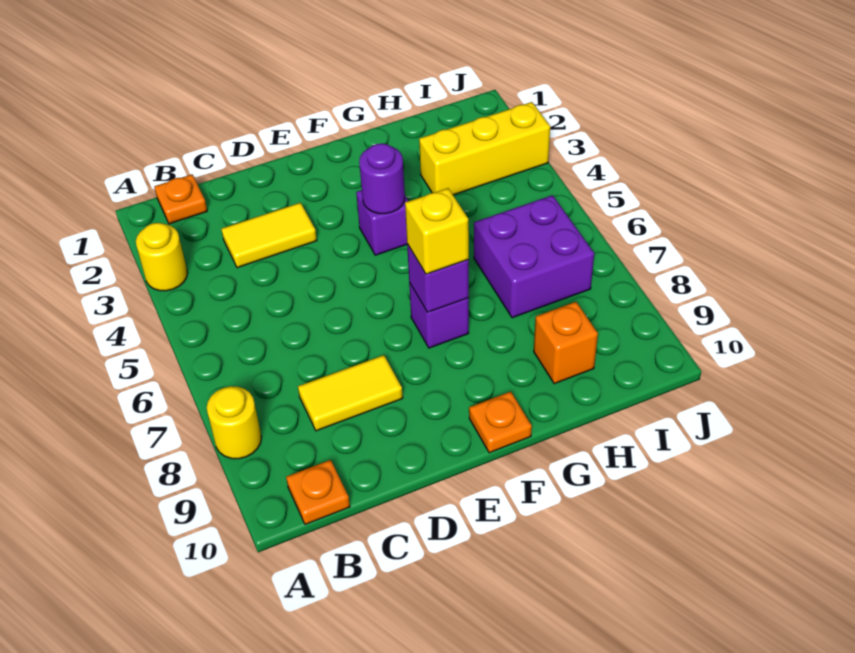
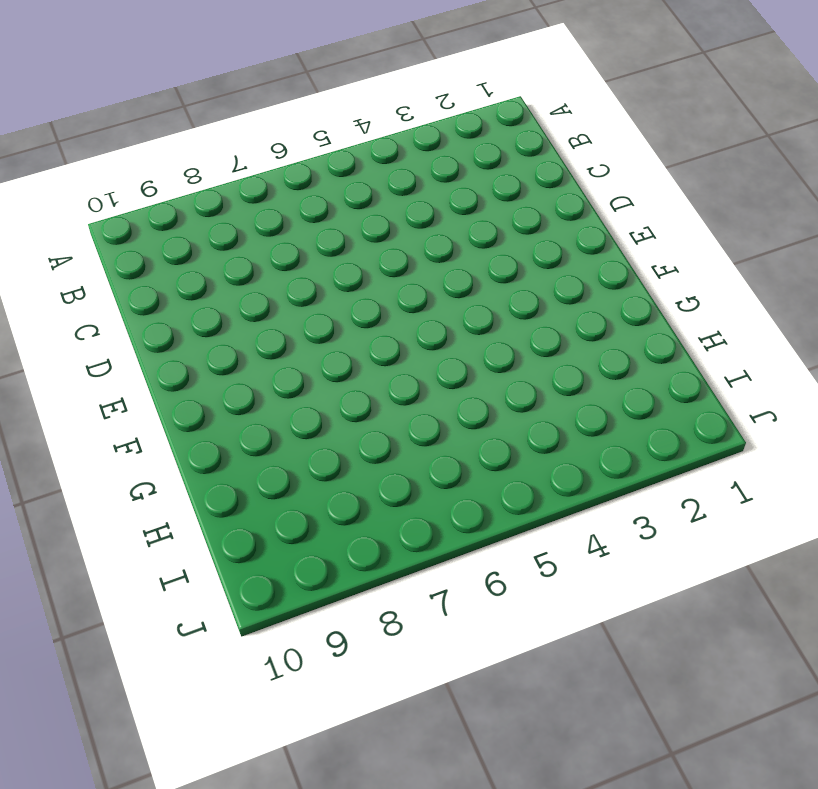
none -> yellow 1x1 round brick [136,223,188,291]
none -> yellow 1x1 round brick [207,386,261,459]
none -> orange 1x1 plate [154,174,207,224]

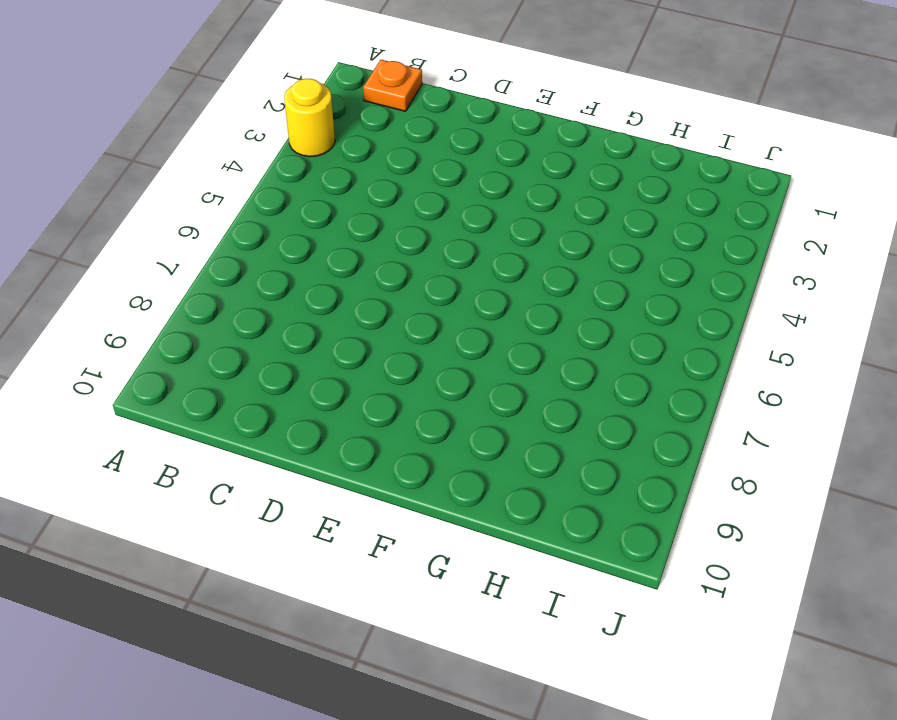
none -> yellow 1x1 round brick [207,386,261,459]
none -> orange 1x1 plate [286,460,350,524]
none -> yellow 1x2 tile [221,203,317,268]

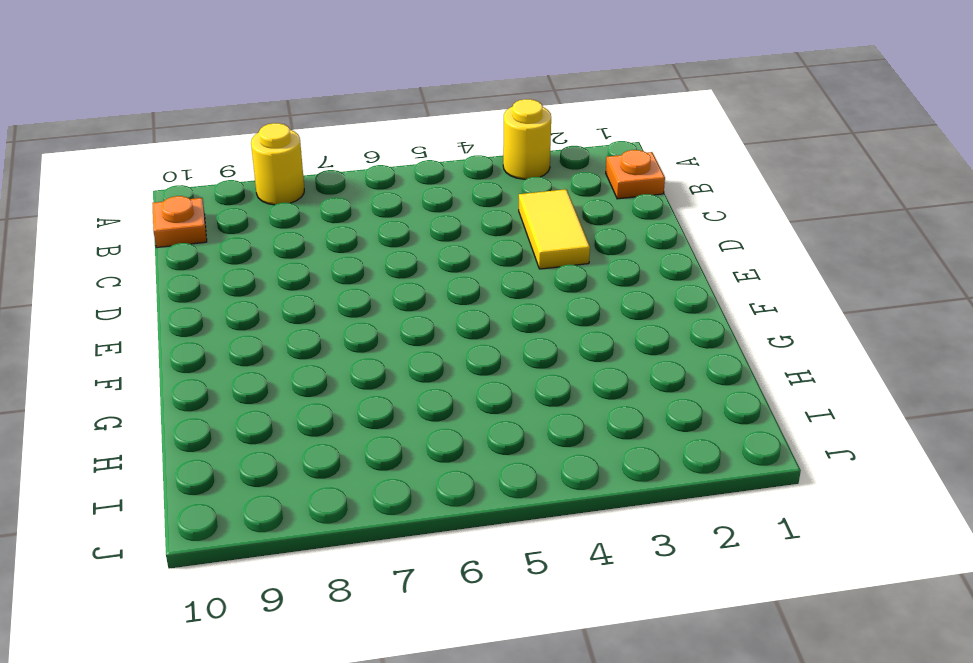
none -> yellow 1x2 tile [298,355,403,431]
none -> purple 1x1 brick [356,190,408,255]
none -> purple 1x1 brick [409,283,469,348]

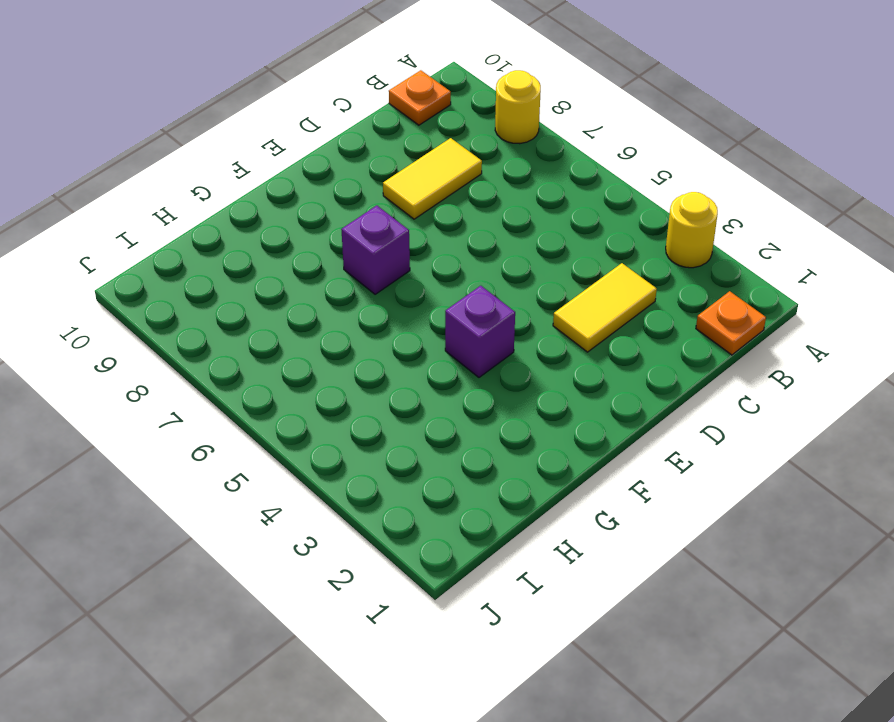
none -> orange 1x1 plate [469,392,532,453]
none -> yellow 1x3 brick [419,102,550,195]
none -> purple 2x2 brick [474,195,594,318]

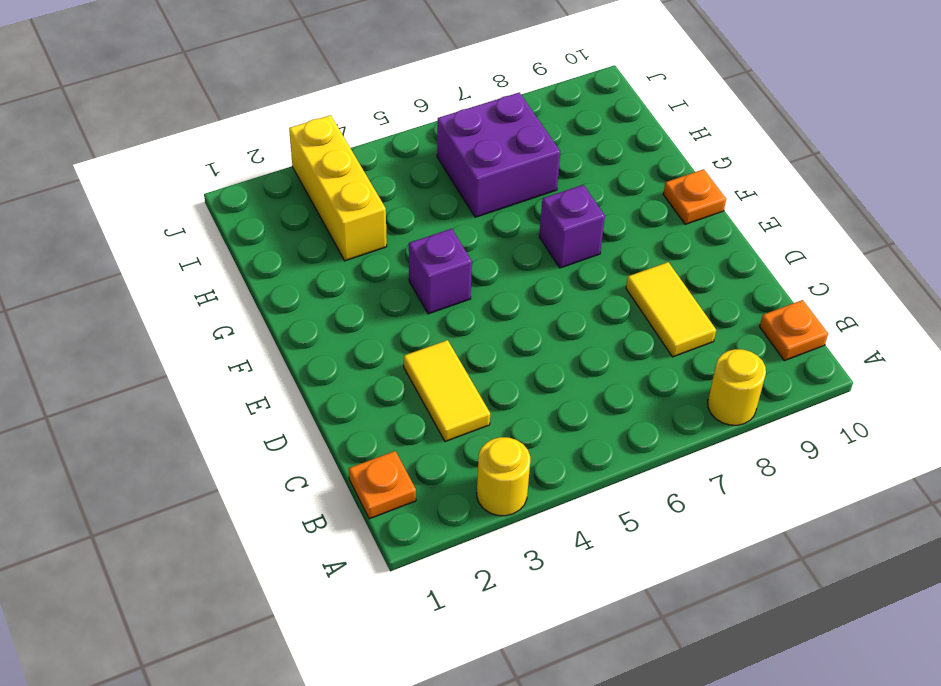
none -> orange 1x1 brick [534,302,598,384]
none -> purple 1x1 round brick [359,143,405,214]
none -> purple 1x1 brick [407,244,469,312]

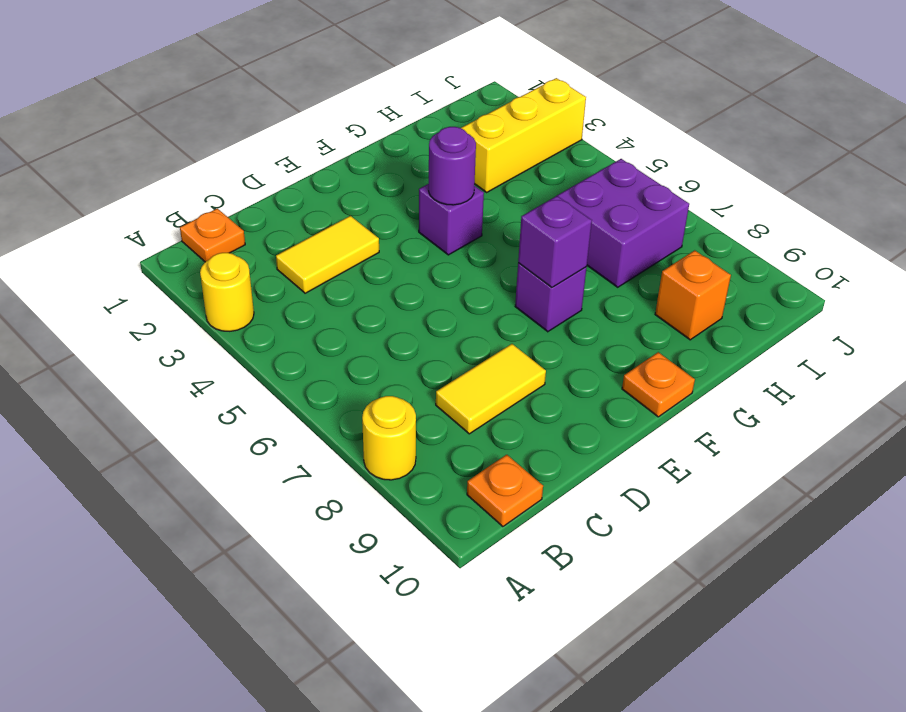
none -> yellow 1x1 brick [405,188,469,274]

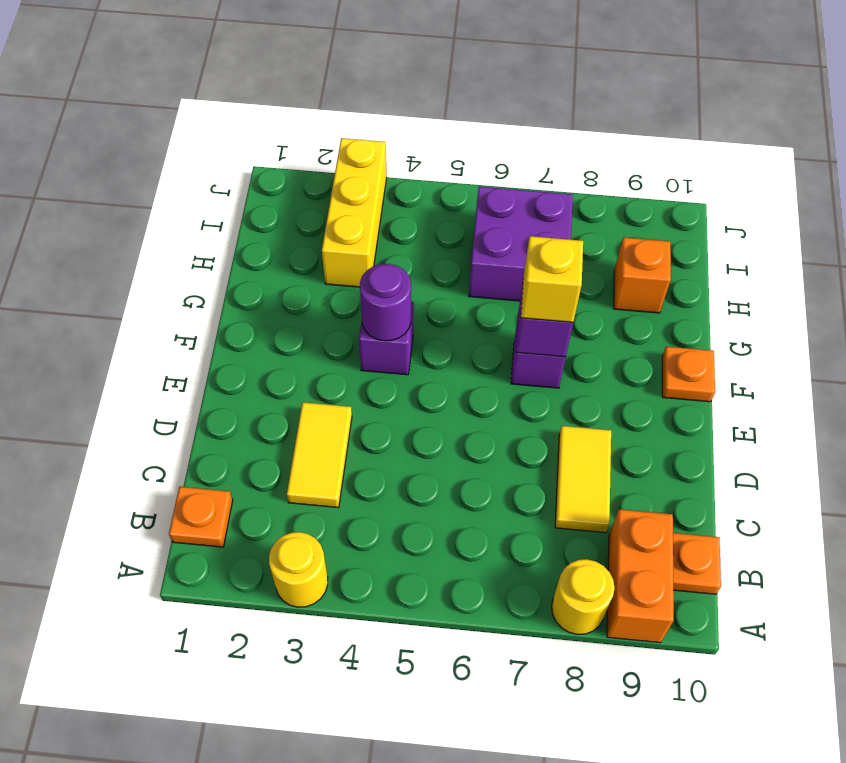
orange 1x2 brick [607,509,674,643] -> none

